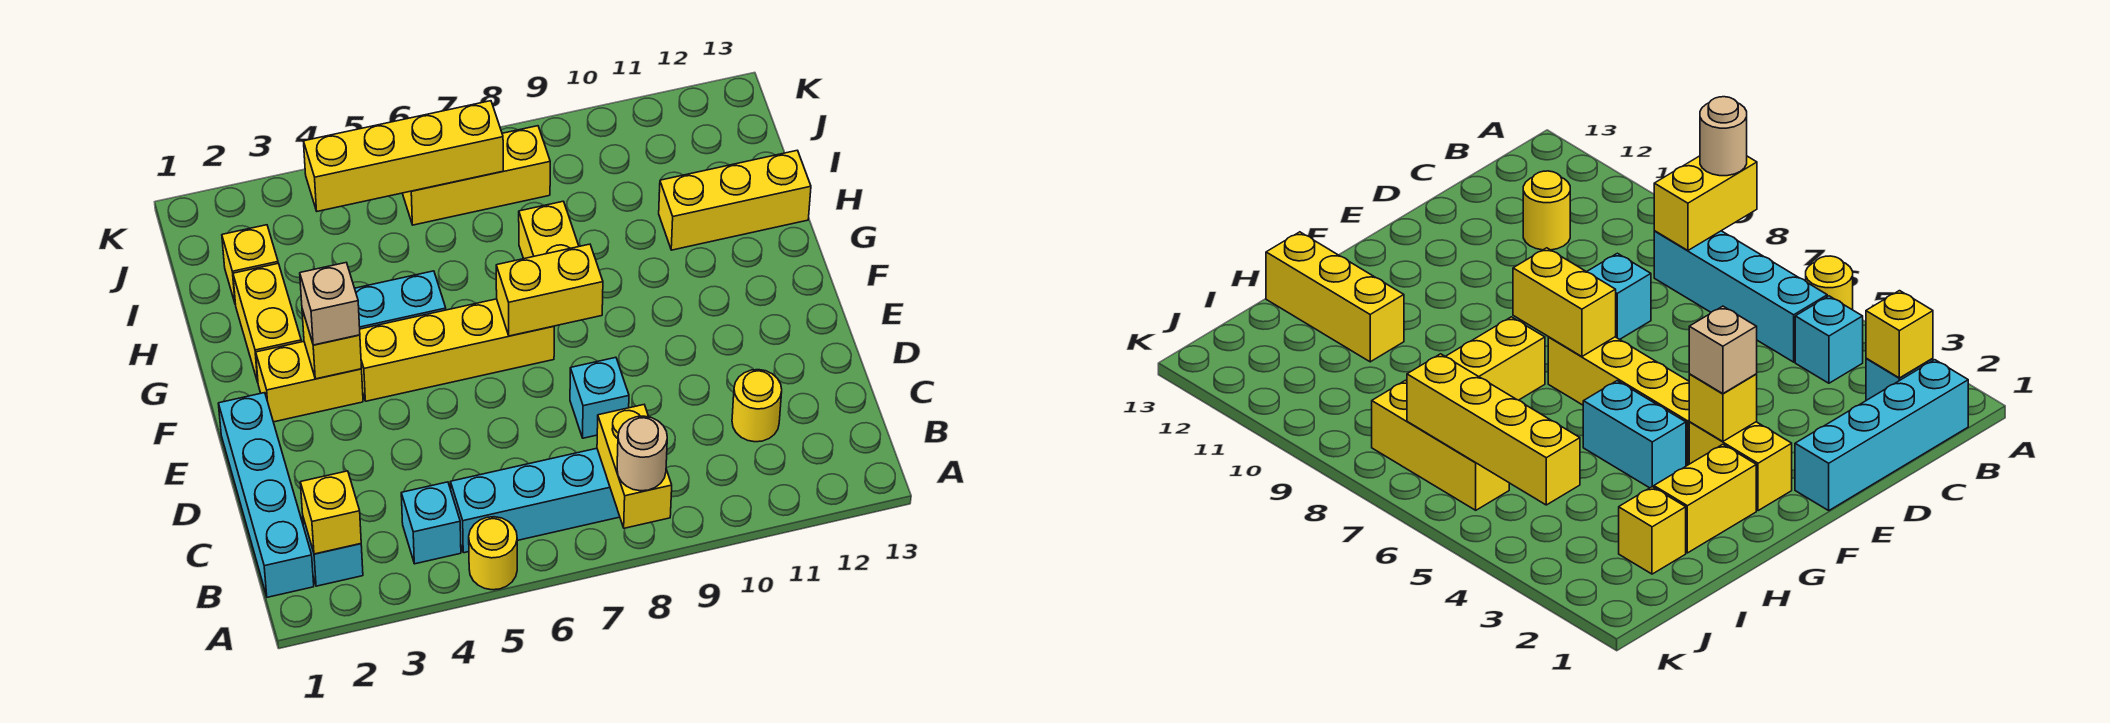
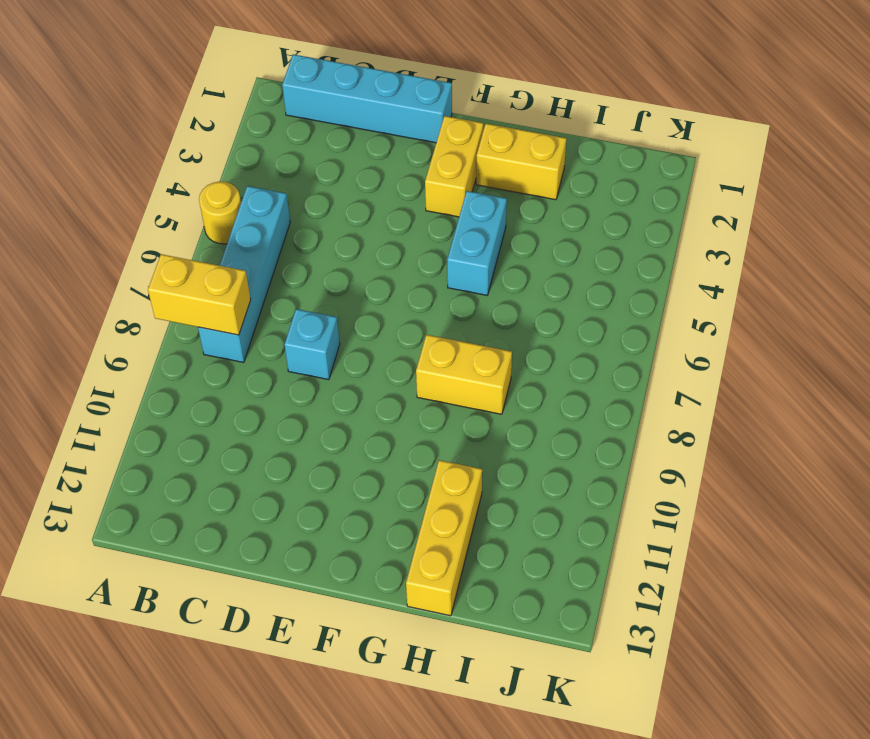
none -> cyan 1x1 brick [303,518,363,586]
none -> cyan 1x1 brick [401,482,461,564]
none -> yellow 1x1 round brick [732,370,782,442]

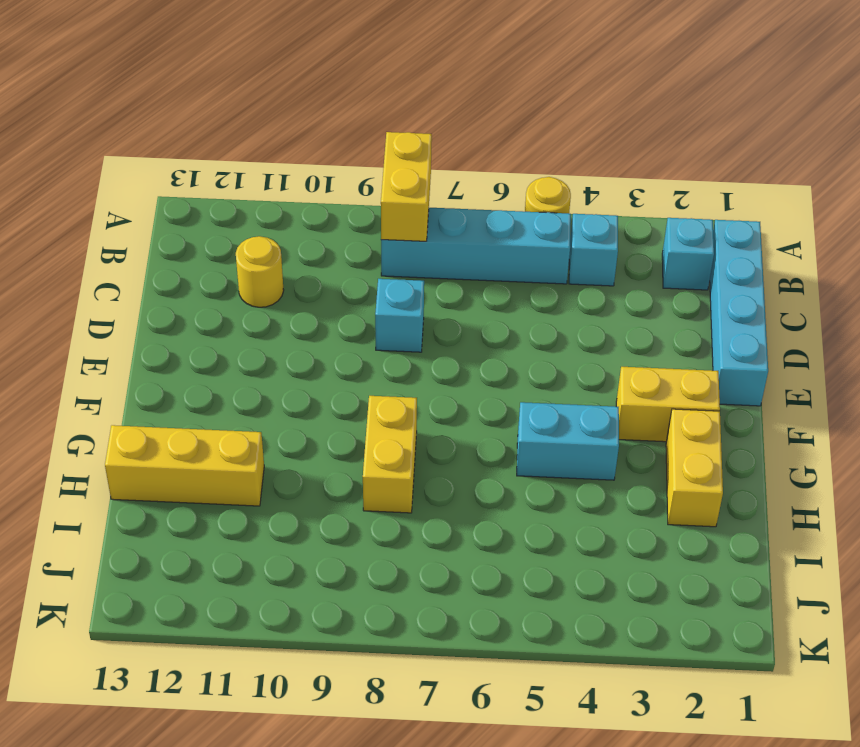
none -> yellow 1x4 brick [360,299,554,401]
none -> yellow 1x1 brick [222,225,278,305]
none -> yellow 1x3 brick [402,126,550,225]

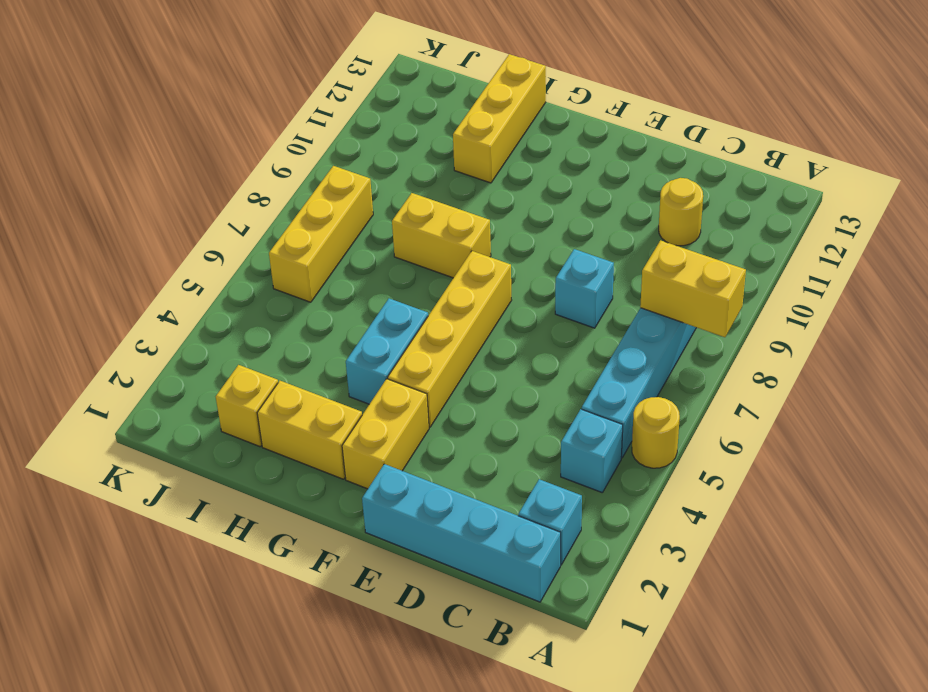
none -> yellow 1x1 brick [300,471,361,554]
none -> yellow 1x1 brick [302,309,362,379]
none -> yellow 1x2 brick [496,244,603,336]

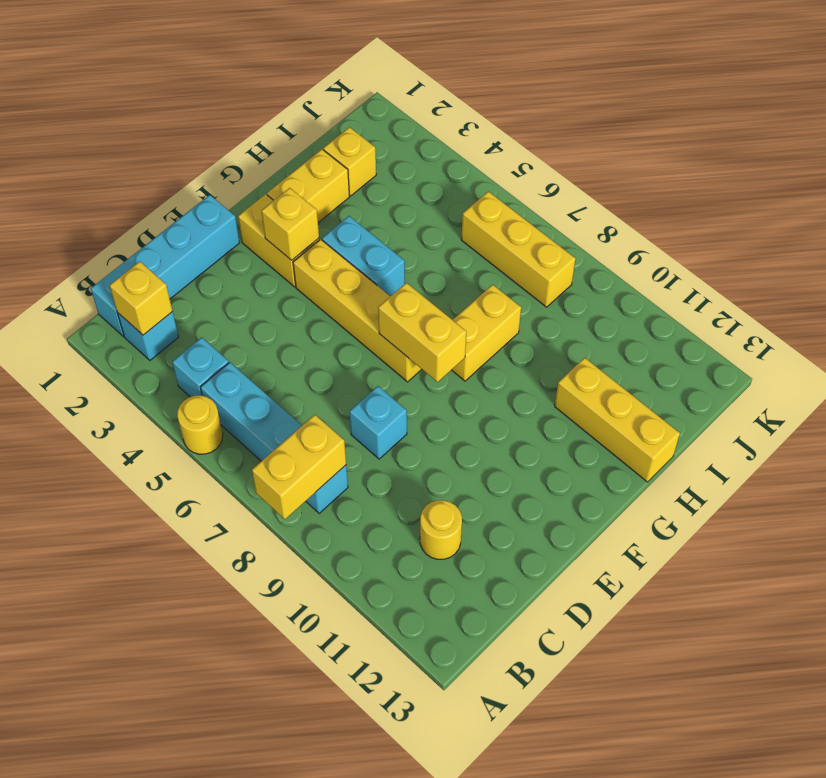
none -> yellow 1x4 brick [304,101,503,211]
none -> tan 1x1 round brick [617,416,667,491]
none -> tan 1x1 brick [300,263,360,345]

